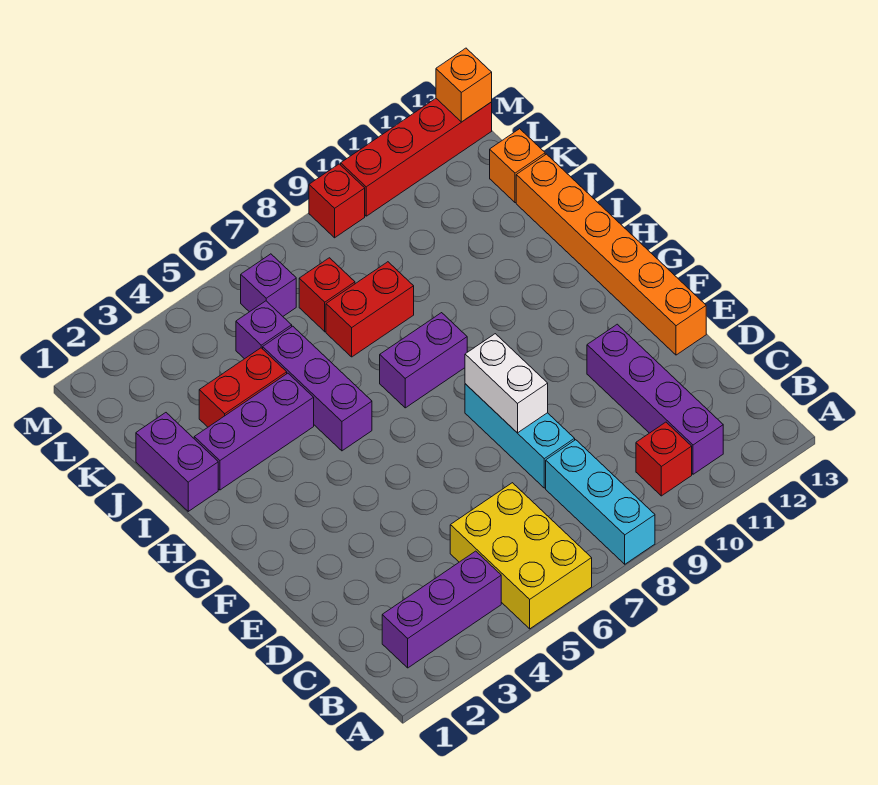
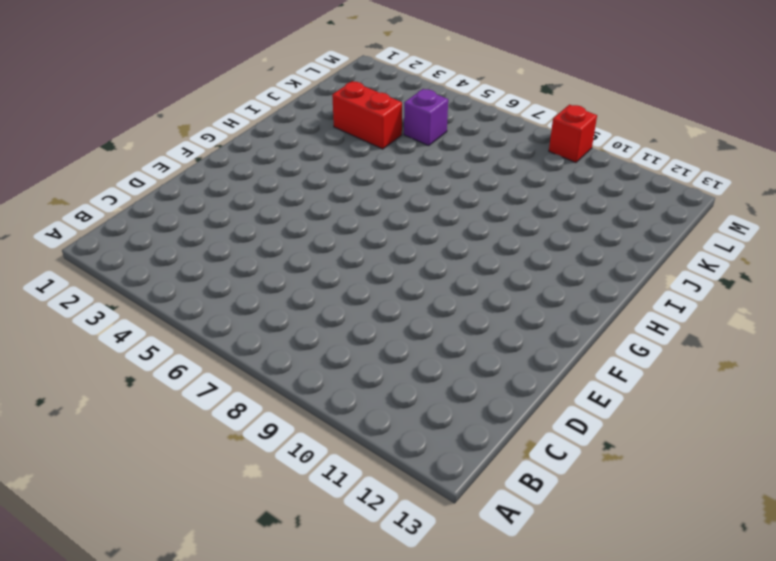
none -> yellow 2x3 brick [450,483,592,629]
none -> cyan 1x3 brick [546,440,655,564]
none -> purple 1x3 brick [382,551,501,668]

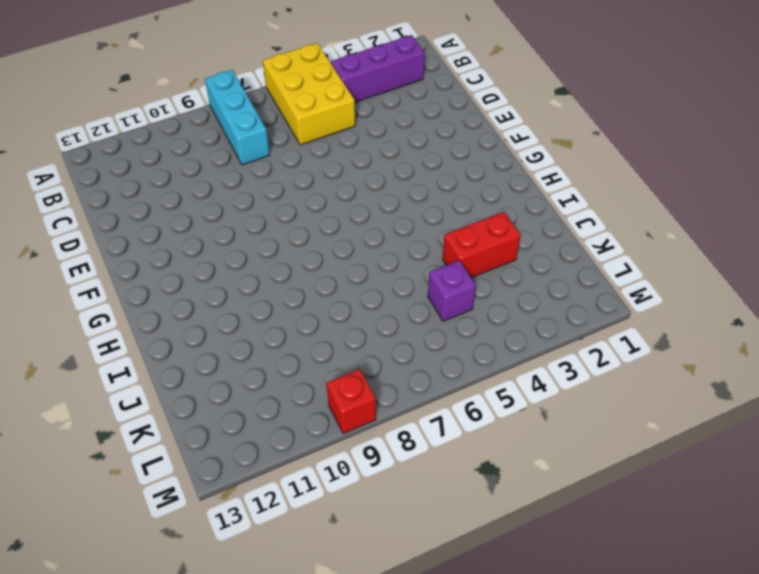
none -> red 1x1 brick [636,422,692,496]
none -> purple 1x4 brick [587,324,723,474]
none -> cyan 1x3 brick [465,384,575,488]

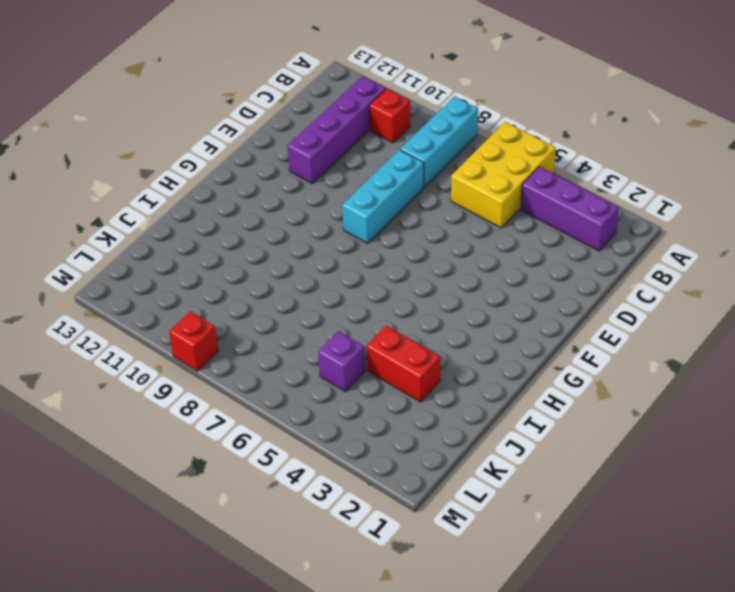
none -> orange 1x6 brick [516,154,706,355]
none -> purple 1x3 brick [263,326,372,451]
none -> purple 1x2 brick [380,313,467,408]

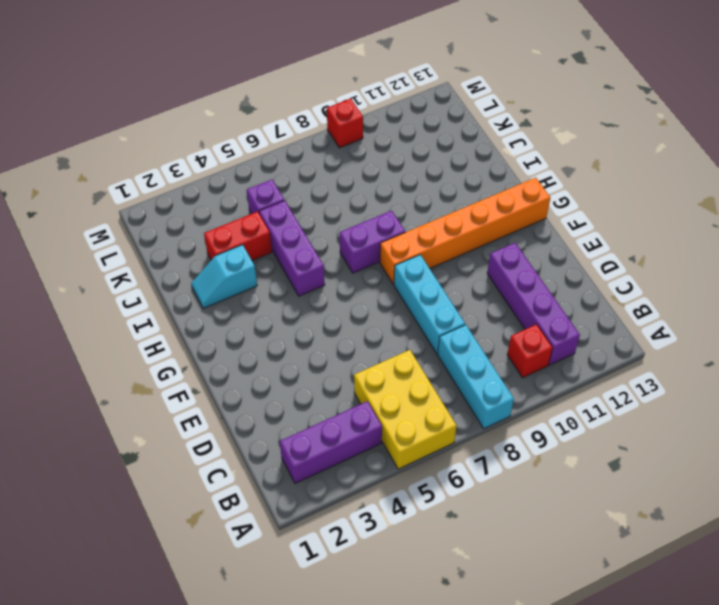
orange 1x6 brick [380,178,550,284] -> orange 1x6 brick turned to [516,154,706,355]
cyan 1x2 slope [191,245,257,309] -> purple 1x3 brick [194,373,314,490]
none -> purple 1x2 brick [136,413,218,511]
none -> red 1x2 brick [326,262,414,357]
none -> red 1x1 brick [299,258,355,332]

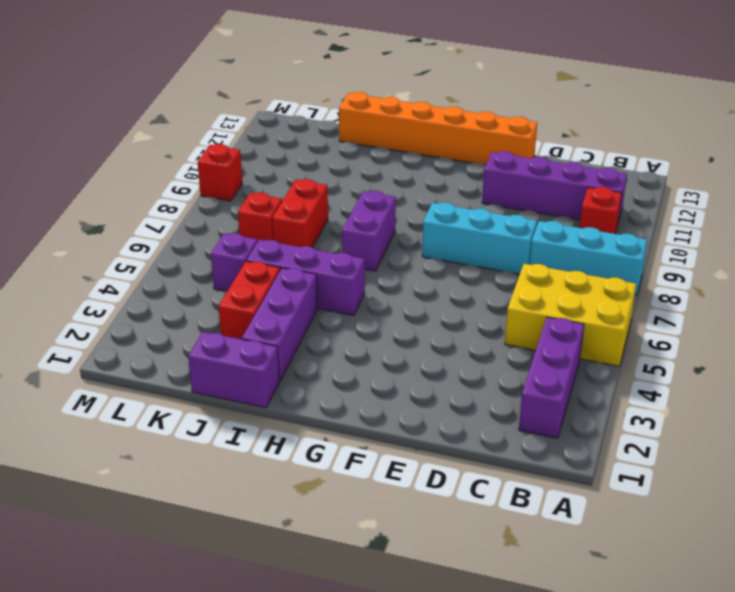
none -> orange 1x1 brick [490,129,545,203]
none -> purple 1x1 brick [241,254,296,316]
none -> red 1x4 brick [341,99,492,216]

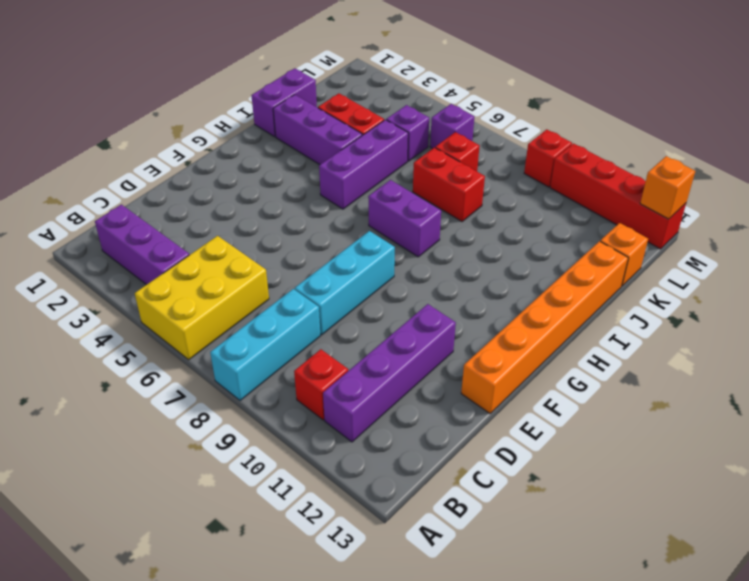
none -> white 1x2 brick [465,334,548,433]

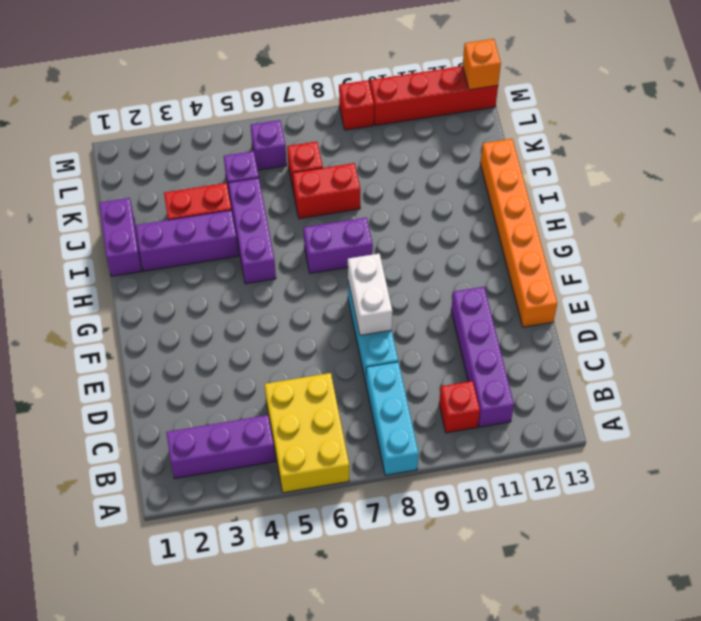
none -> orange 1x1 brick [490,129,545,203]

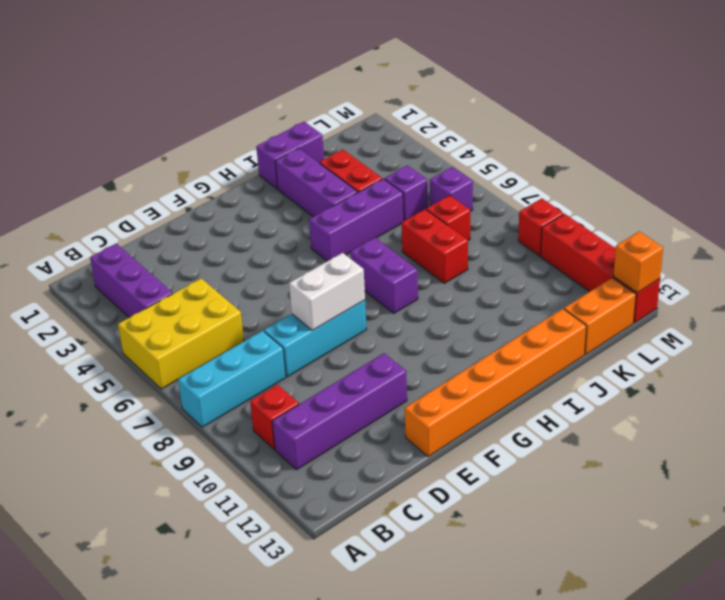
orange 1x2 brick [564,278,636,355] -> orange 1x1 brick [490,129,545,203]

